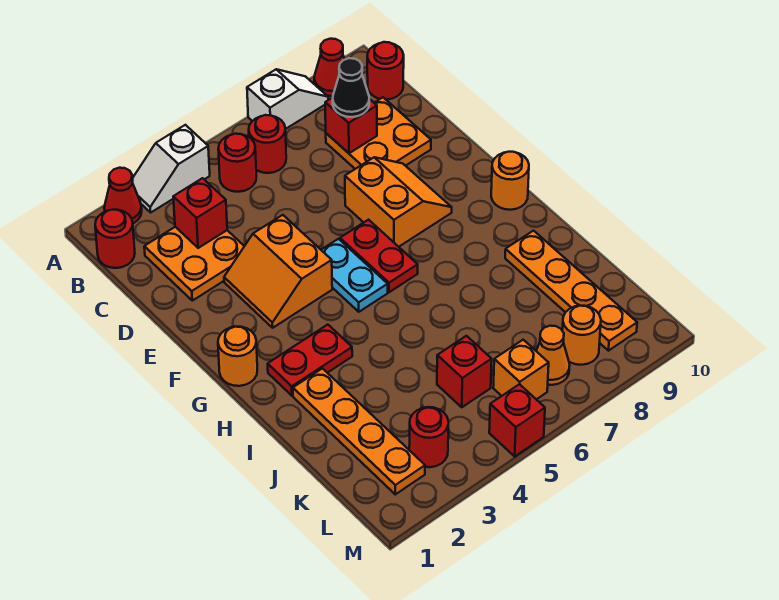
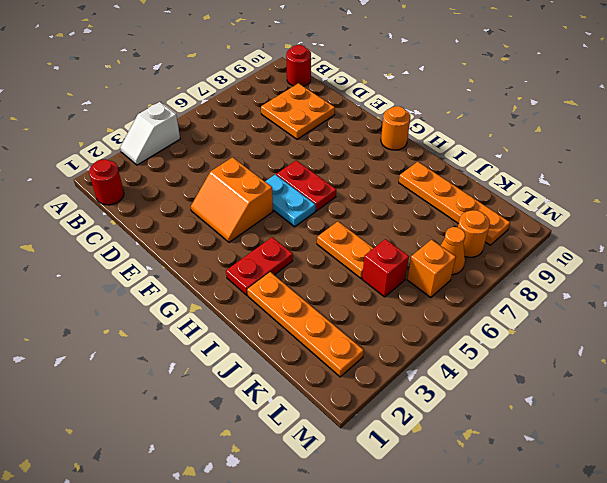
orange 1x2 plate [317,222,373,278] -> none
none -> red 1x1 cone [104,168,142,223]
none -> white 1x2 slope [247,69,328,129]
none -> red 1x1 cone [314,39,345,96]

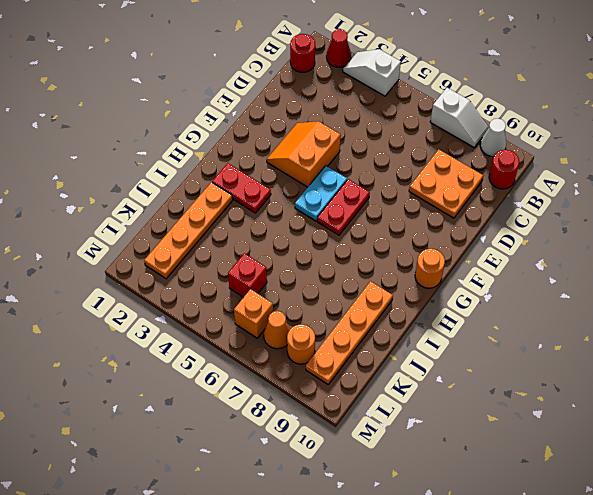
white 1x1 cone [480,119,506,157] -> red 1x1 cone [314,39,345,96]
none -> red 1x1 round brick [218,134,256,192]
none -> red 1x1 round brick [249,115,286,173]
none -> orange 2x2 plate [144,227,244,301]

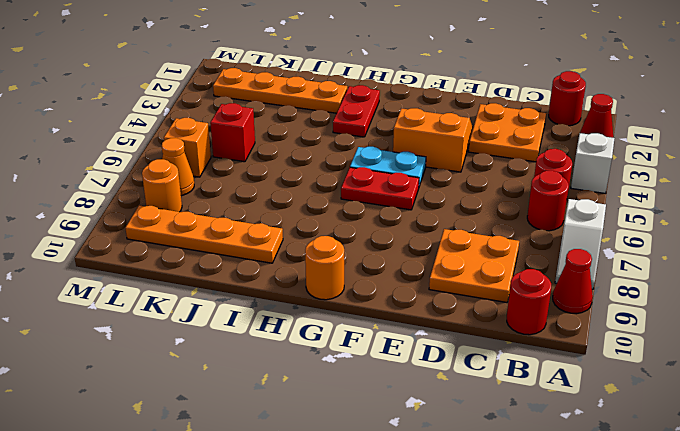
none -> orange 2x2 slope [345,157,452,247]
none -> orange 1x1 round brick [218,327,257,386]
none -> red 1x1 round brick [409,407,448,467]

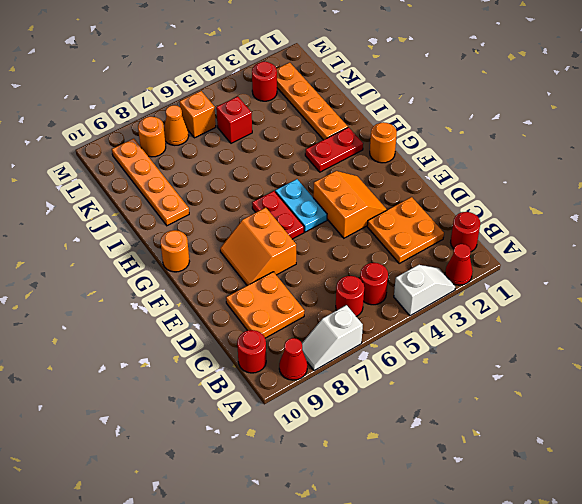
none -> red 1x1 brick [489,384,545,456]
none -> red 1x1 brick [173,178,227,248]
none -> red 1x1 brick [325,98,377,153]

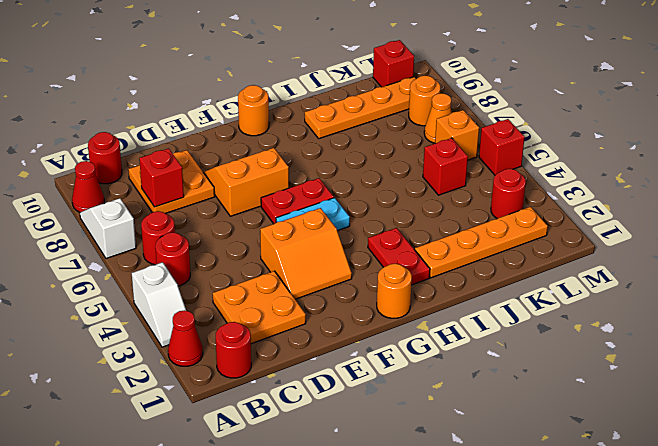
red 1x1 brick [373,40,414,87] -> red 1x1 brick moved to [173,178,227,248]
none -> black 1x1 cone [333,58,369,117]

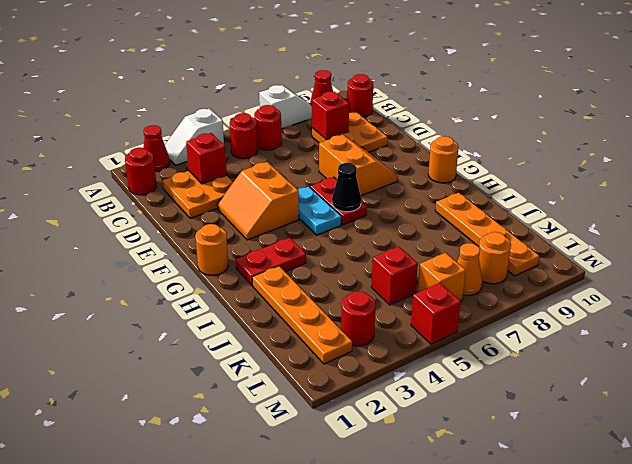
black 1x1 cone [332,163,361,212] -> black 1x1 cone moved to [333,58,369,117]

